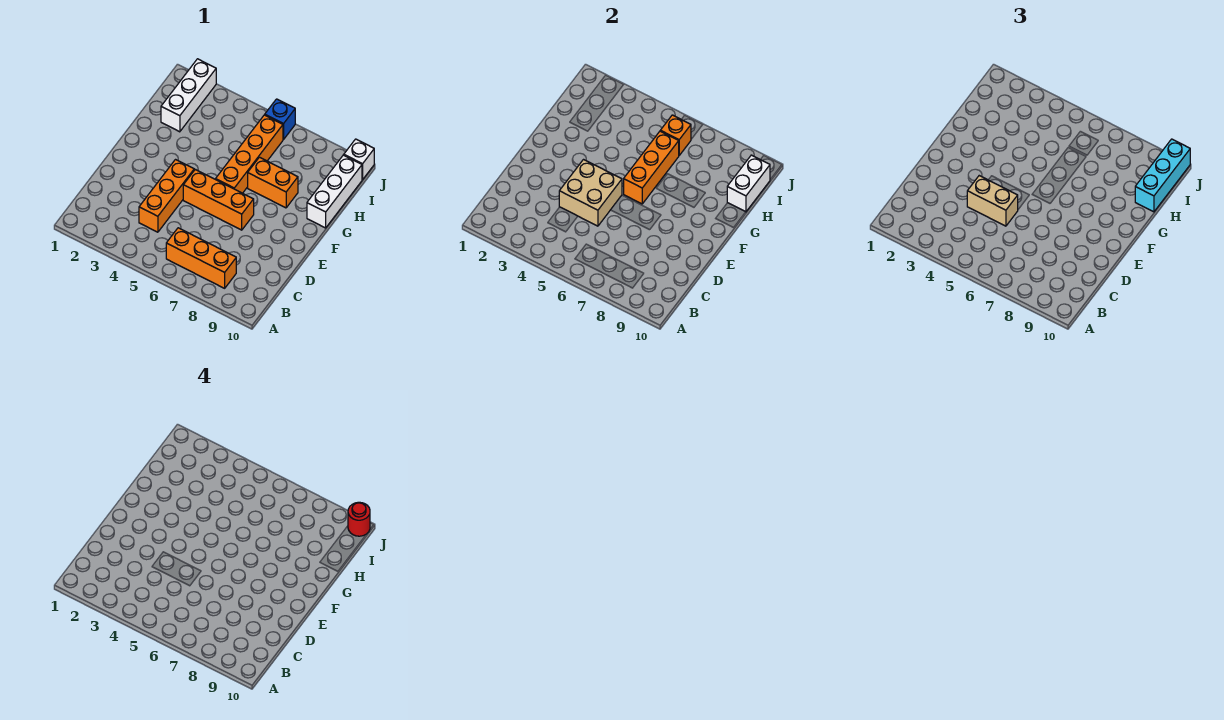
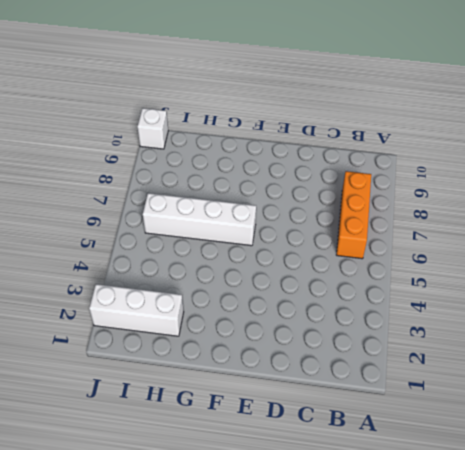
white 1x4 brick [143,193,256,246] -> orange 1x4 brick [216,115,283,193]
none -> orange 1x3 brick [139,160,194,232]
none -> orange 1x3 brick [183,169,254,230]
none -> orange 1x2 brick [248,157,298,208]

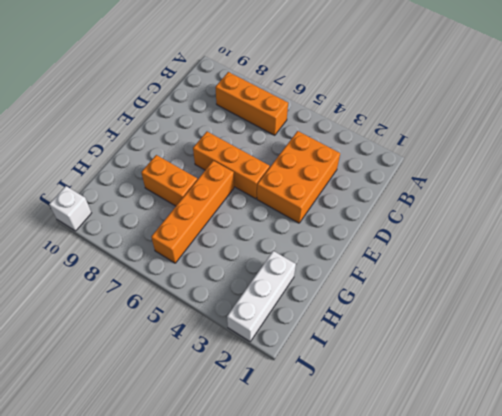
orange 2x3 brick [257,131,340,223] -> orange 1x3 brick [139,160,194,232]
none -> white 1x3 brick [307,155,362,228]
none -> blue 1x1 brick [265,99,295,140]
none -> tan 2x2 brick [559,160,622,226]

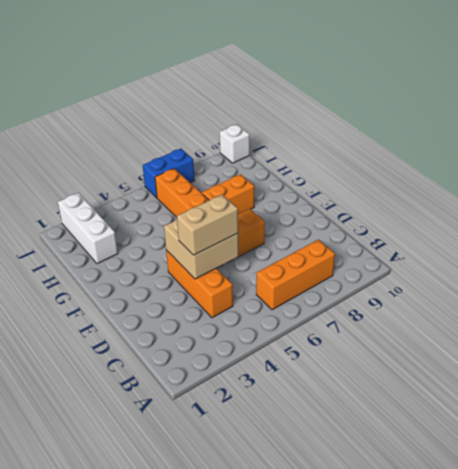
blue 1x2 brick [143,149,194,198] -> blue 1x1 brick [265,99,295,140]
none -> white 1x3 brick [307,155,362,228]
none -> orange 1x3 brick [624,131,679,204]
none -> white 1x2 brick [727,155,770,212]

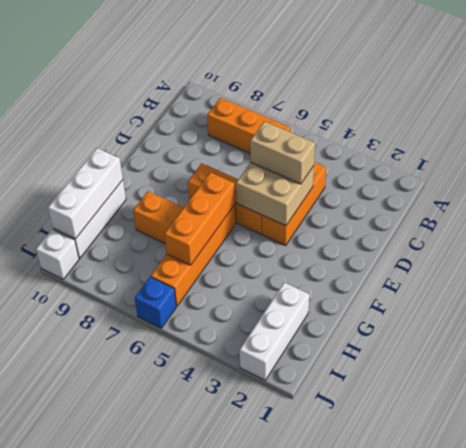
white 1x3 brick [48,148,123,239] -> white 1x2 brick [727,155,770,212]
none -> orange 1x1 brick [660,115,691,155]
none -> cyan 1x3 brick [1135,139,1190,212]
none -> red 1x1 round brick [348,502,370,536]

